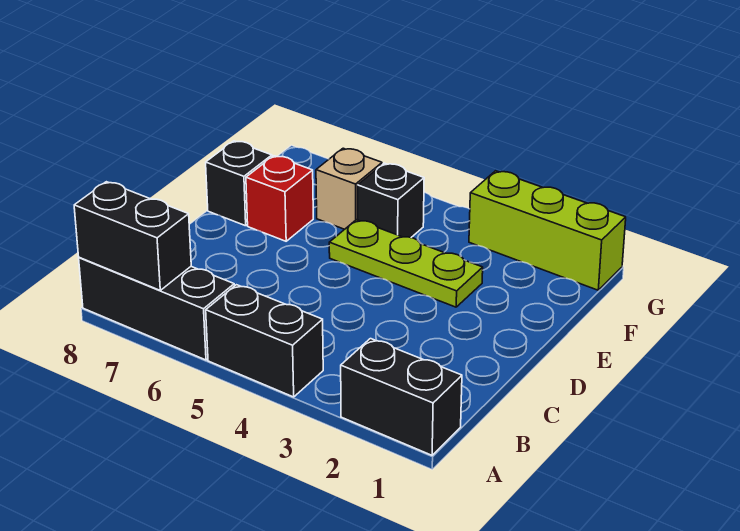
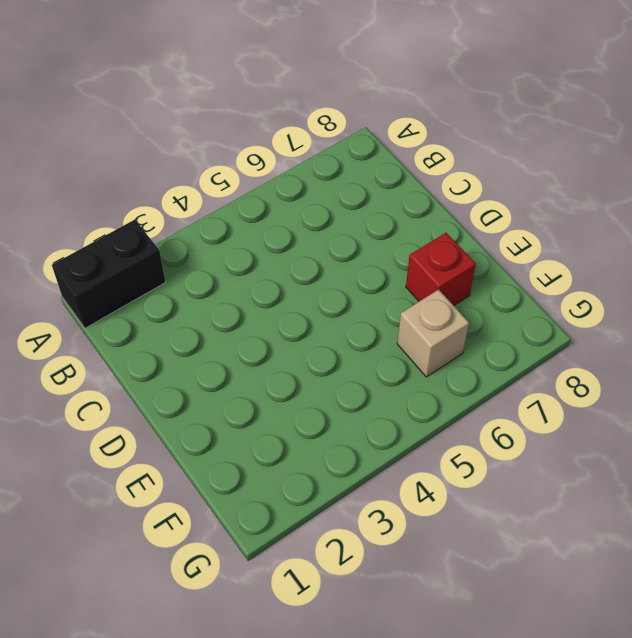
none -> black 1x2 brick [206,285,323,397]
none -> black 1x3 brick [79,257,234,360]

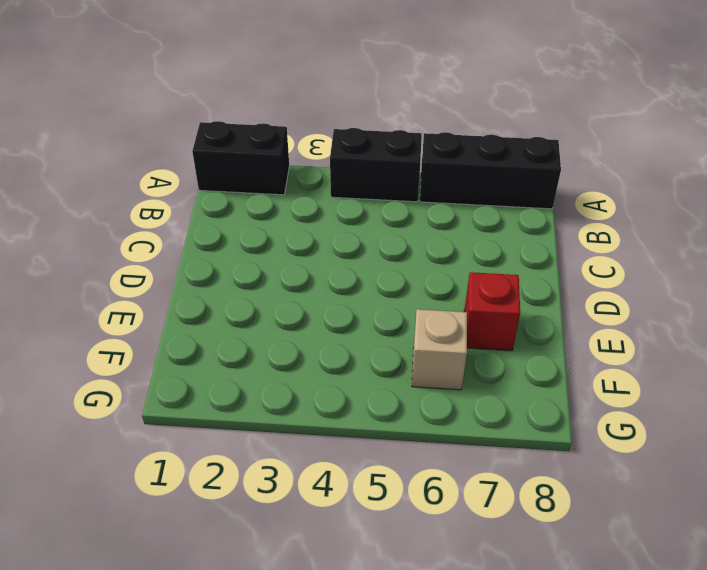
none -> lime 1x3 plate [329,220,483,307]
none -> black 1x1 brick [206,141,272,226]

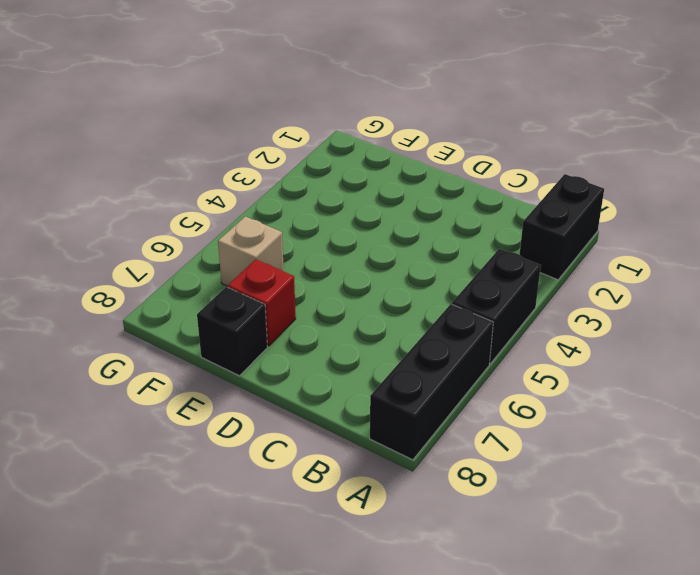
none -> lime 1x3 plate [329,220,483,307]
none -> black 1x1 brick [358,163,424,238]

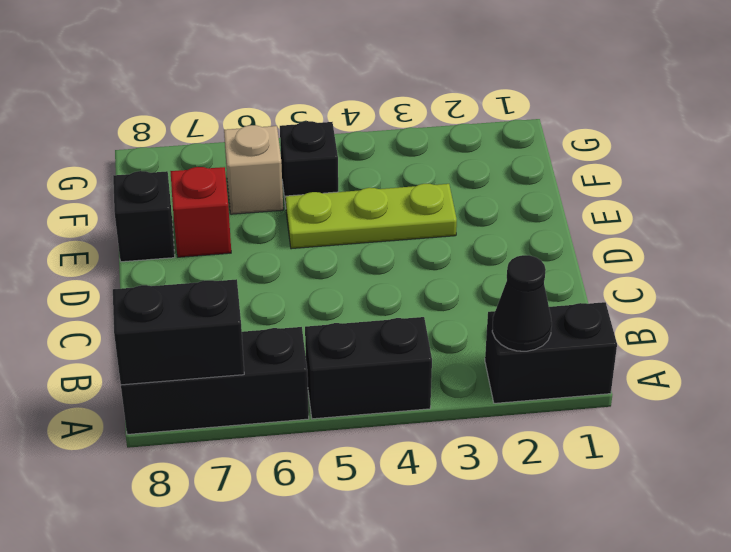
black 1x1 cone [492,255,552,351] -> none
none -> lime 1x3 brick [469,171,626,290]

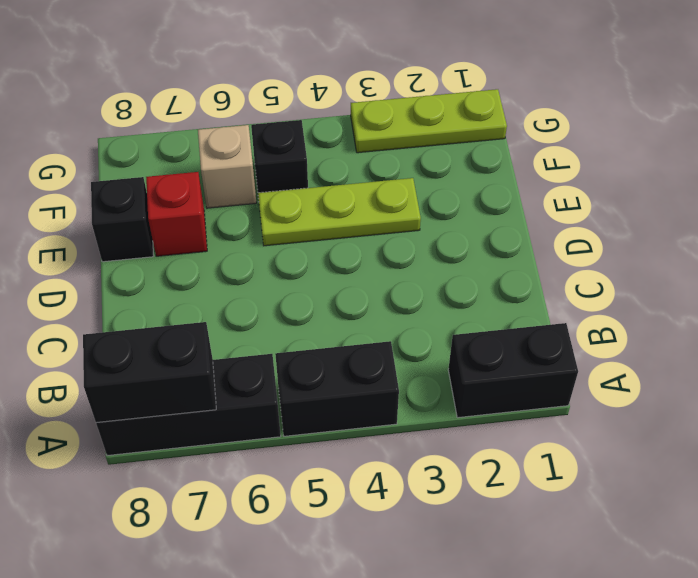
lime 1x3 plate [351,89,507,153] -> lime 1x3 brick [469,171,626,290]

